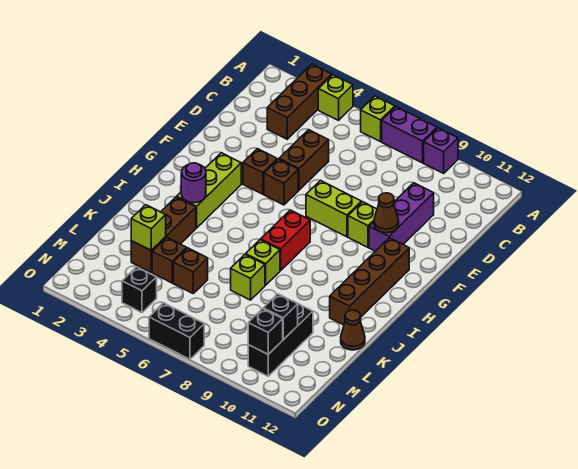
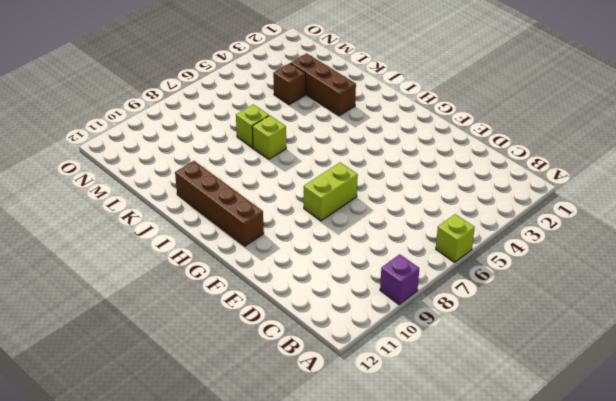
none -> brown 1x3 brick [267,64,332,139]
none -> lime 1x1 brick [318,75,353,120]
none -> purple 1x2 brick [382,107,437,163]

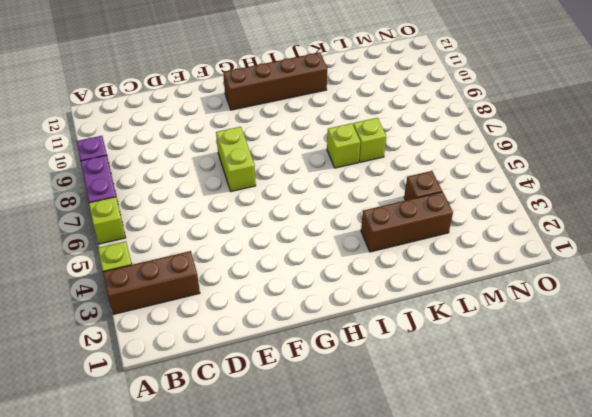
none -> brown 1x2 brick [279,130,329,190]
none -> purple 1x3 brick [369,183,434,251]
none -> brown 1x1 brick [243,149,277,194]

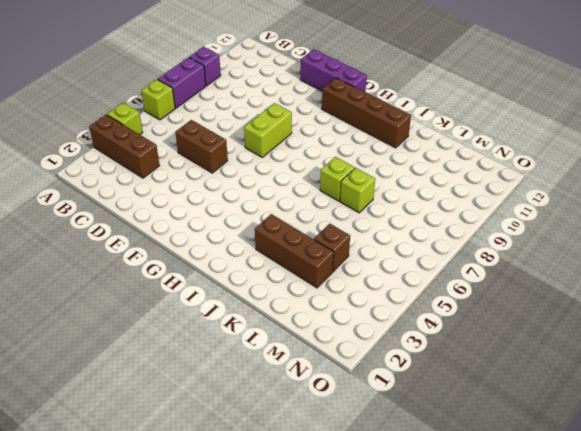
purple 1x3 brick [300,49,367,92] -> purple 1x3 brick moved to [369,183,434,251]
none -> brown 1x1 brick [243,149,277,194]
none -> brown 1x1 brick [264,159,298,205]
none -> lime 1x1 brick [348,202,377,247]

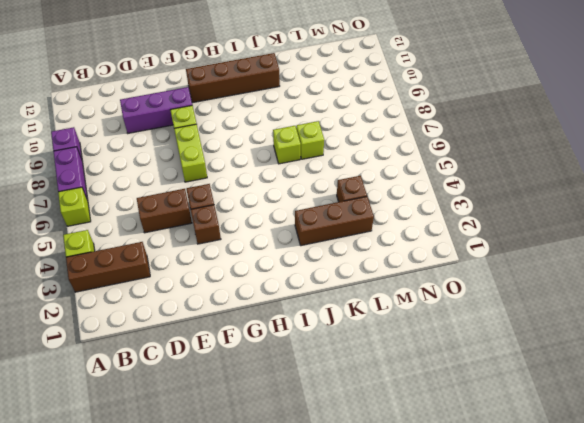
none -> lime 1x3 brick [177,153,241,228]
none -> red 1x2 brick [261,210,310,271]
none -> brown 1x1 cone [341,310,365,350]

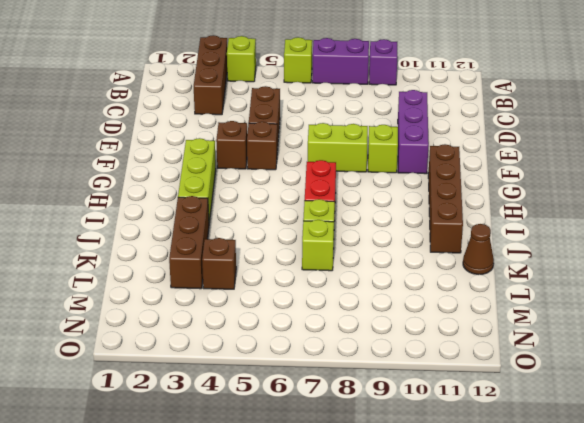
none -> brown 1x1 brick [173,248,208,293]
none -> black 1x3 brick [248,303,313,376]
none -> black 1x1 brick [122,267,157,313]

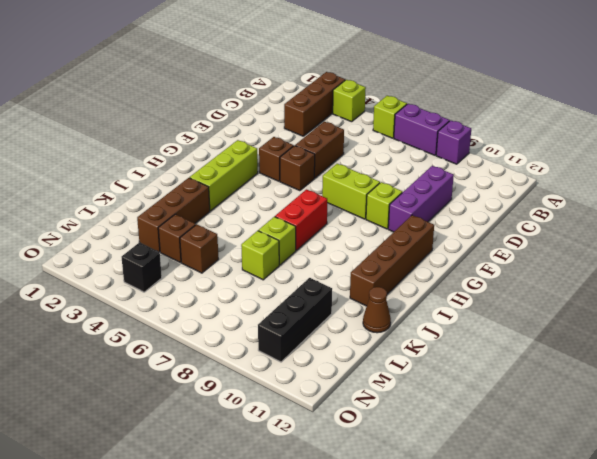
none -> black 1x2 brick [149,303,204,359]
none -> brown 1x1 cone [374,193,399,233]
none -> purple 1x1 round brick [181,163,206,203]

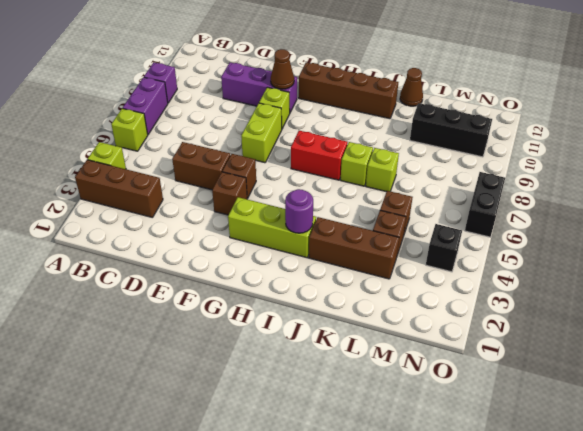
none -> lime 1x1 brick [131,205,166,250]
none -> black 1x1 brick [263,294,298,340]
none -> black 1x1 brick [248,309,283,354]

